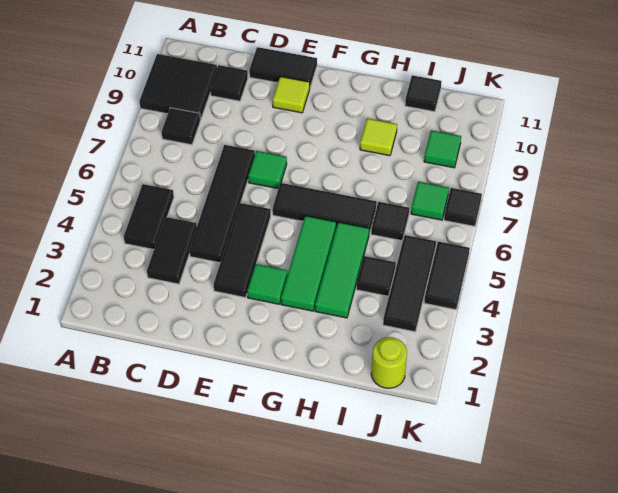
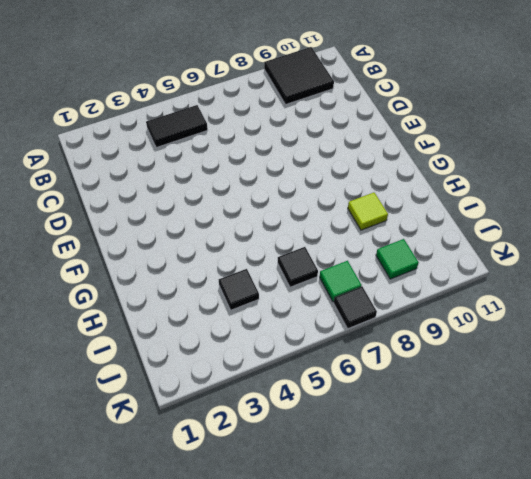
none -> black 1x1 tile [162,108,200,145]
none -> black 1x2 tile [147,217,197,284]
none -> black 1x1 tile [210,65,248,101]

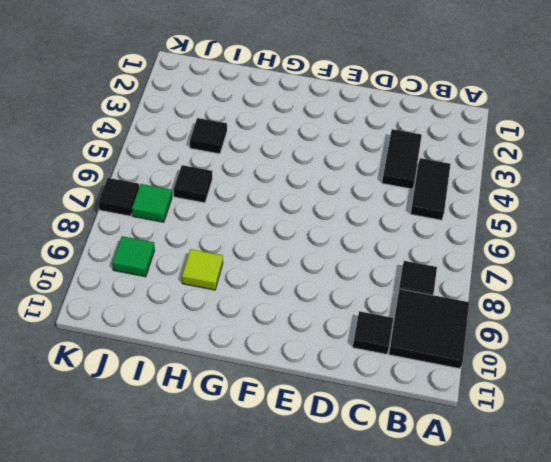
none -> black 1x4 tile [189,145,255,263]
none -> black 1x2 tile [249,47,317,87]
none -> black 1x3 tile [214,203,271,298]

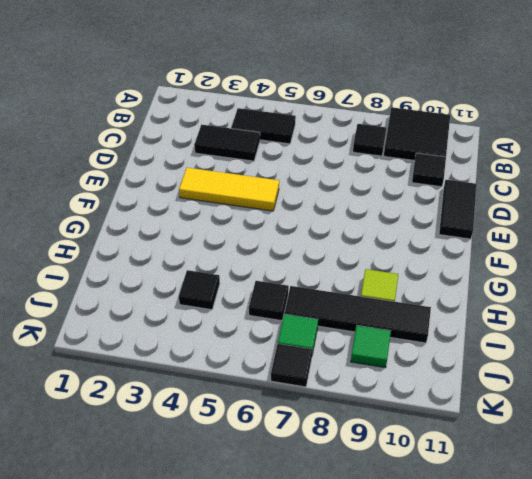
yellow 1x3 tile [179,168,279,211] -> black 1x3 tile [214,203,271,298]
black 1x4 tile [284,286,431,343] -> black 1x4 tile moved to [189,145,255,263]
none -> green 1x1 tile [248,151,287,188]
none -> lime 1x1 tile [273,77,310,113]
none -> green 1x1 tile [247,264,287,304]

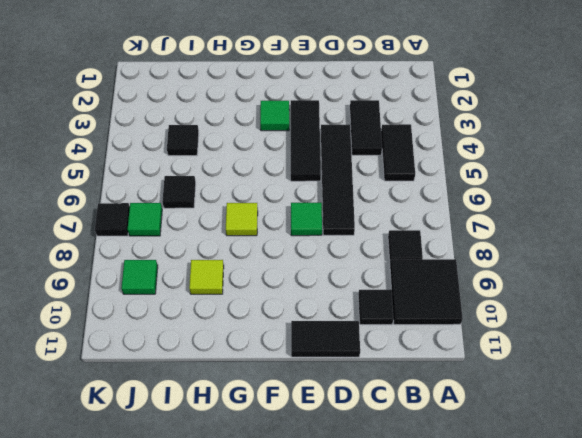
lime 1x1 tile [226,203,258,236] -> lime 1x1 tile moved to [273,77,310,113]
none -> black 1x3 tile [273,183,377,233]
none -> green 1x3 tile [281,216,336,311]
none -> green 1x3 tile [315,222,369,318]

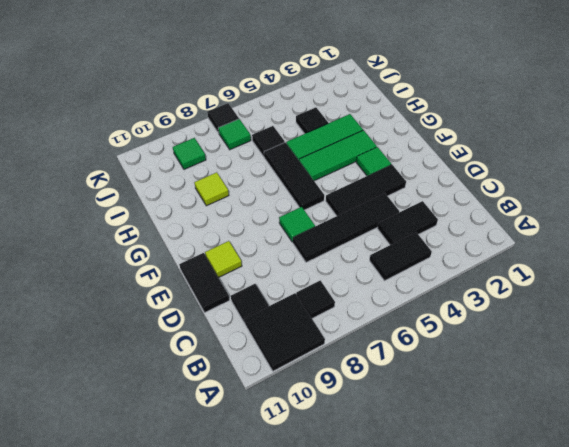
none -> black 1x1 tile [405,75,442,112]
none -> lime 1x1 round brick [371,337,407,388]
none -> black 1x3 tile [383,235,436,332]

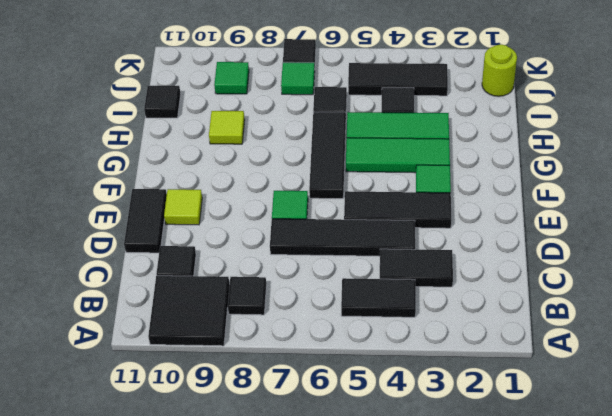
none -> black 1x2 tile [424,242,470,310]

